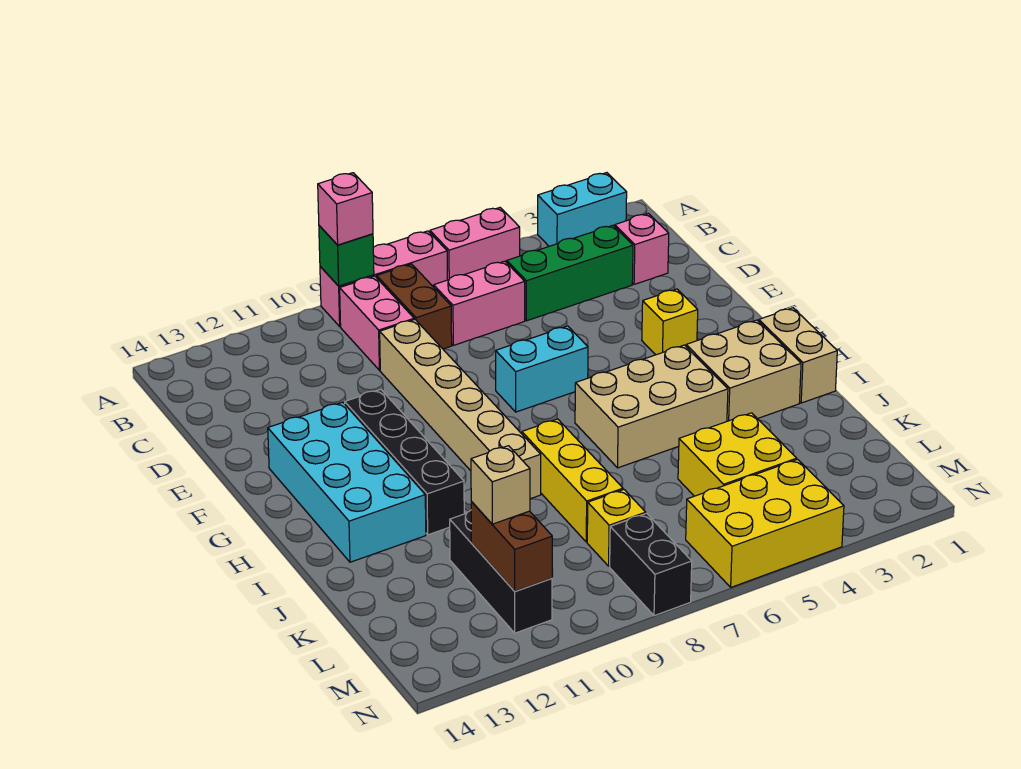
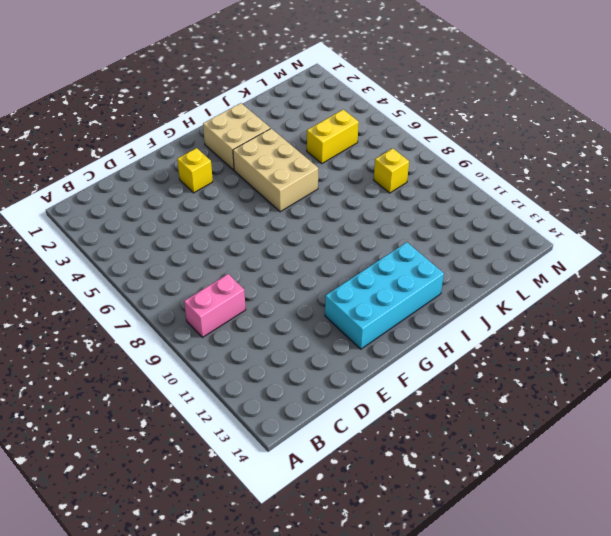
yellow 1x2 brick [307,110,359,163] -> yellow 2x2 brick [678,413,797,496]
none -> cyan 1x2 brick [538,173,627,246]
none -> pink 1x2 brick [430,208,520,280]
none -> pink 1x3 brick [320,231,447,326]

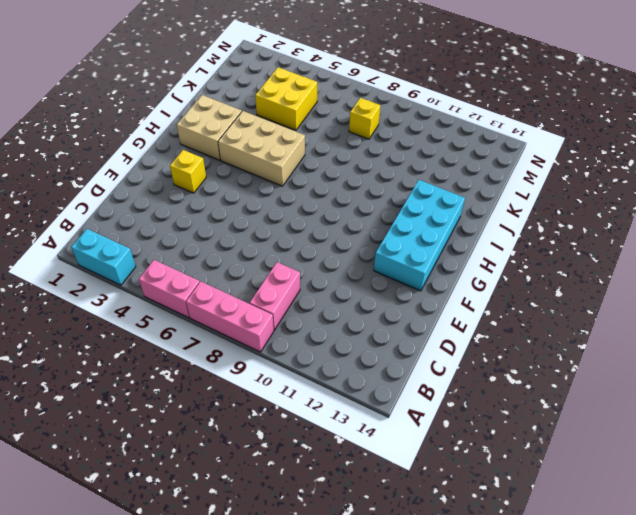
none -> brown 1x2 brick [377,264,452,349]
none -> pink 1x1 brick [615,214,669,284]
none -> green 1x3 brick [507,225,633,321]

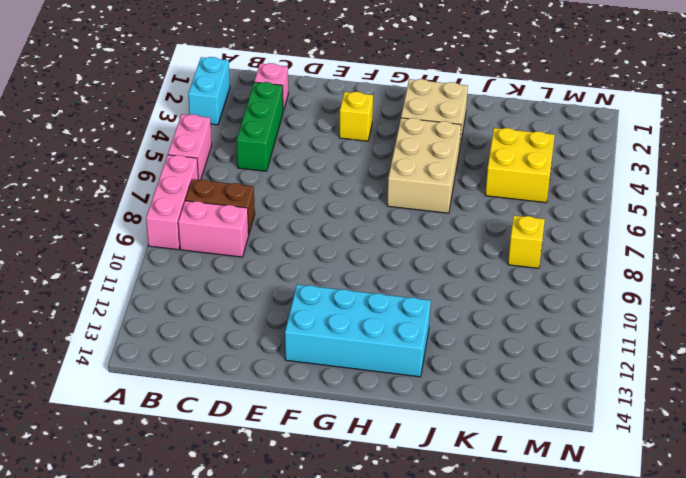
none -> pink 1x2 brick [434,261,525,345]
none -> tan 1x6 brick [380,319,541,499]
none -> cyan 1x2 brick [496,326,588,412]

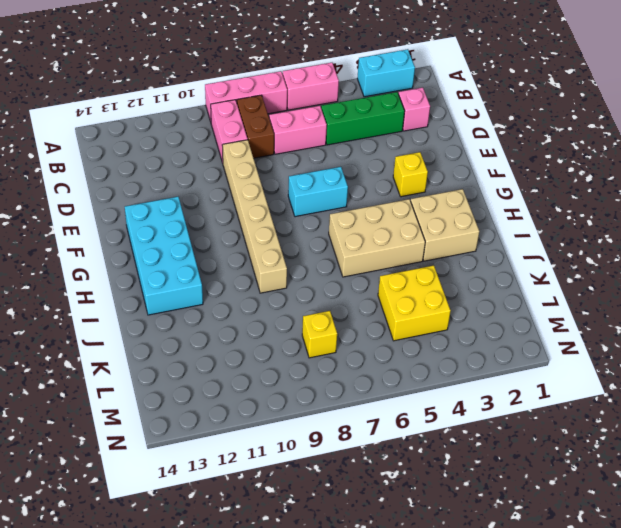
none -> black 1x4 brick [345,389,464,535]
none -> tan 1x2 brick [759,308,837,403]
none -> yellow 1x3 brick [522,419,623,542]

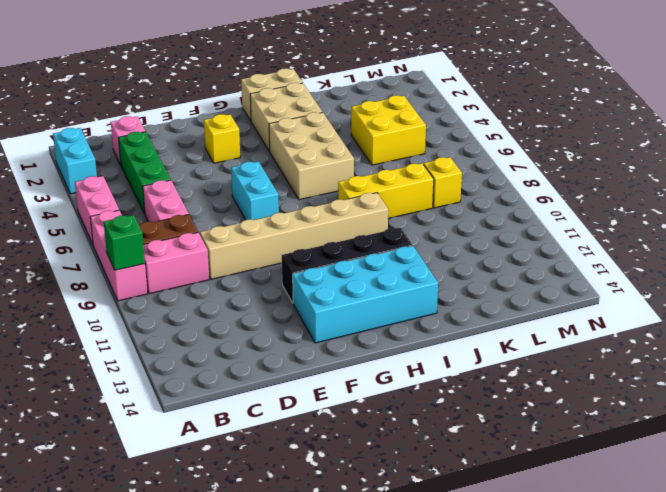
none -> black 1x3 brick [450,510,552,633]
none -> yellow 2x3 brick [686,459,844,587]
none -> black 1x2 brick [610,513,692,616]

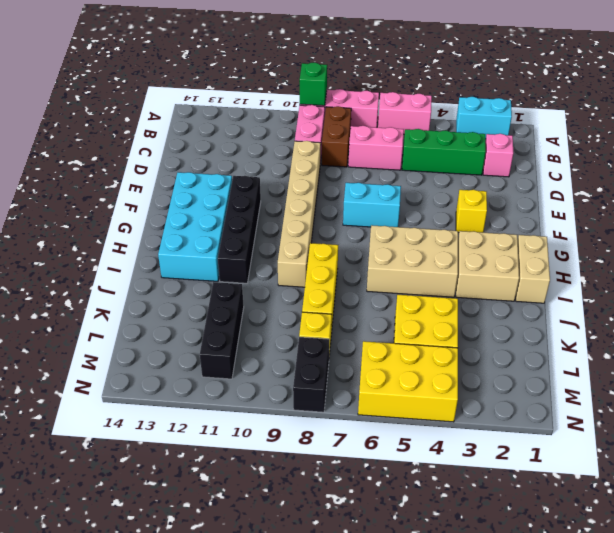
none -> brown 1x2 brick [471,502,552,591]
none -> pink 1x1 brick [318,173,373,245]
none -> tan 1x1 brick [471,446,530,524]

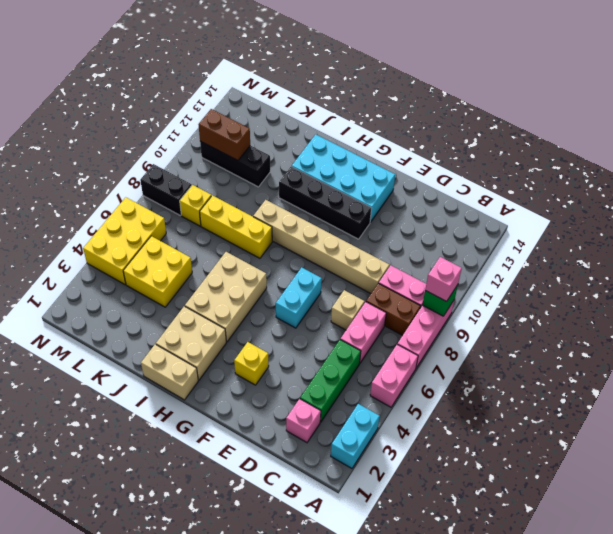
tan 1x1 brick [331,290,365,330] -> tan 1x1 brick moved to [471,446,530,524]

